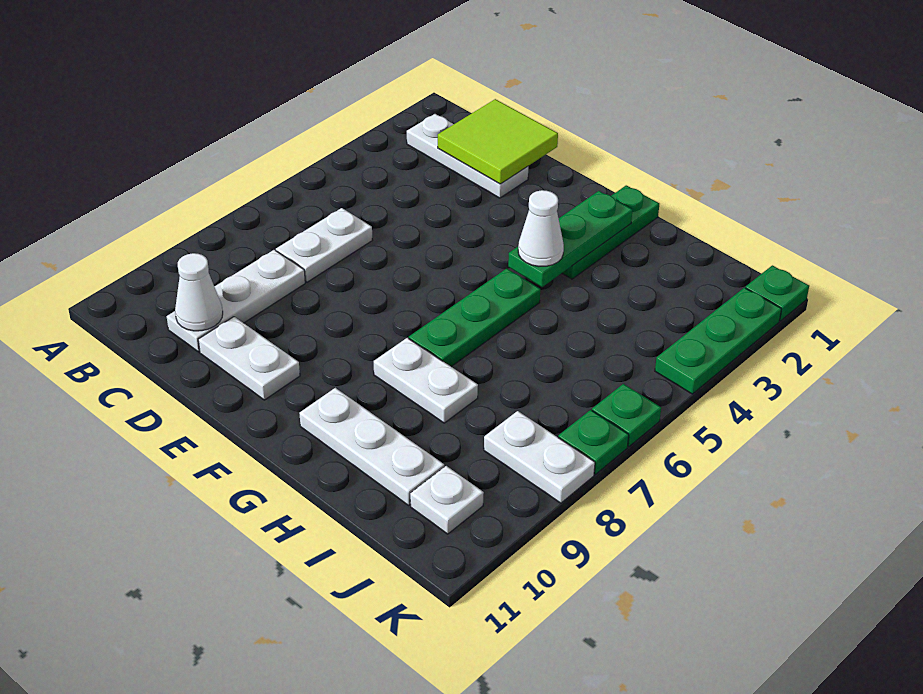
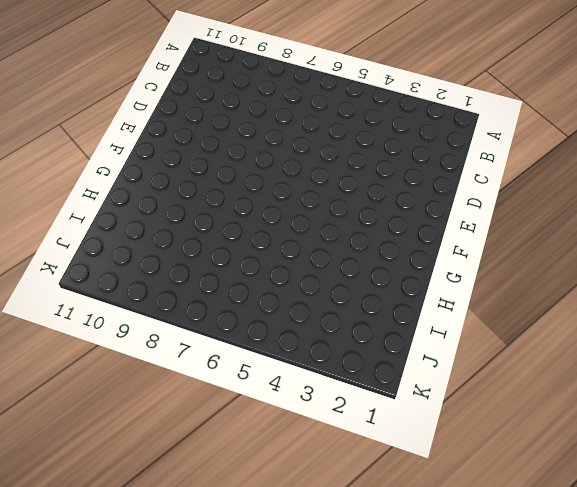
none -> white 1x3 plate [407,114,528,198]
none -> white 1x2 plate [276,208,372,282]
none -> white 1x3 plate [167,250,305,352]

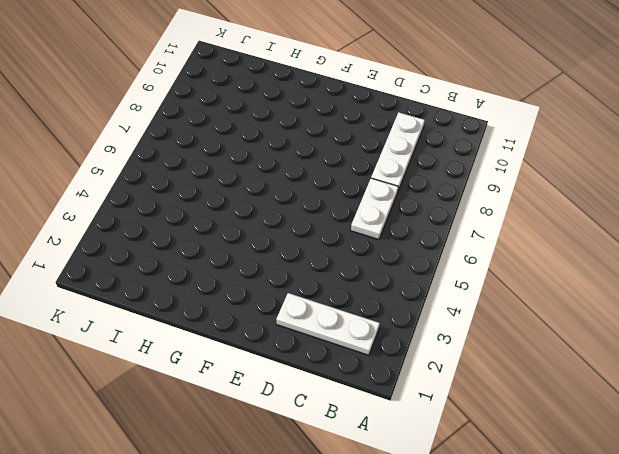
none -> white 1x2 plate [198,317,300,400]
none -> green 1x3 plate [562,185,659,279]
none -> green 1x3 plate [409,269,540,367]

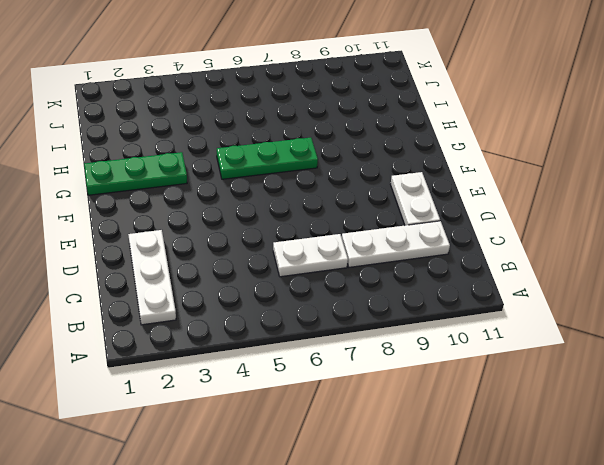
none -> white 1x2 plate [374,338,478,423]
none -> white 1x3 plate [299,388,444,505]
none -> white 1x2 plate [484,411,595,503]

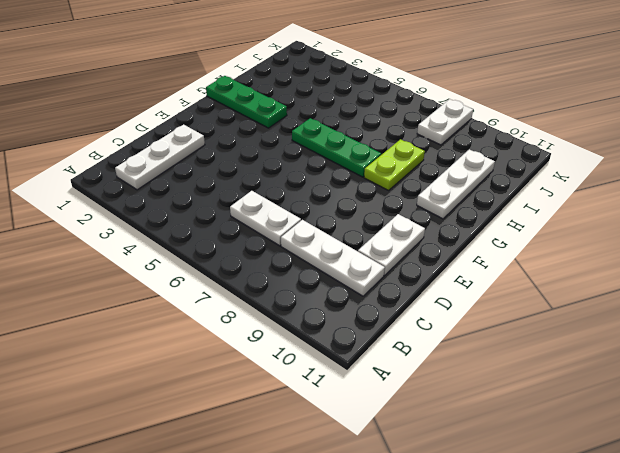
lime 1x2 plate [364,139,425,190] -> white 1x2 plate [374,338,478,423]
none -> white 1x1 plate [410,466,484,534]
none -> green 1x1 plate [745,265,809,321]
none -> green 1x3 plate [655,288,781,394]

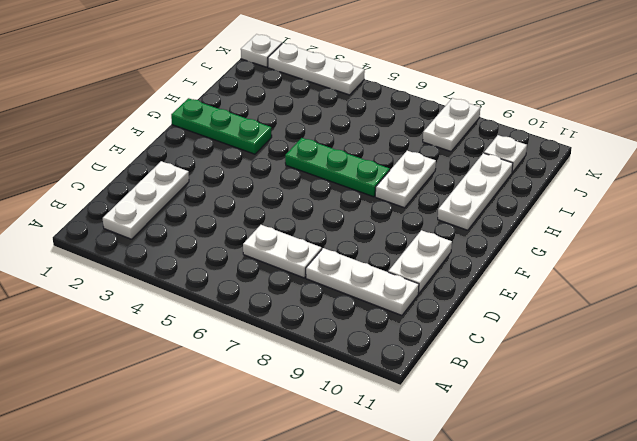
white 1x1 plate [241,34,282,67] -> green 1x1 plate [745,265,809,321]
white 1x3 plate [268,43,365,95] -> green 1x3 plate [655,288,781,394]
none -> green 1x1 plate [592,384,661,447]
none -> green 1x1 plate [558,410,629,474]
none -> lime 2x2 tile [438,99,558,184]

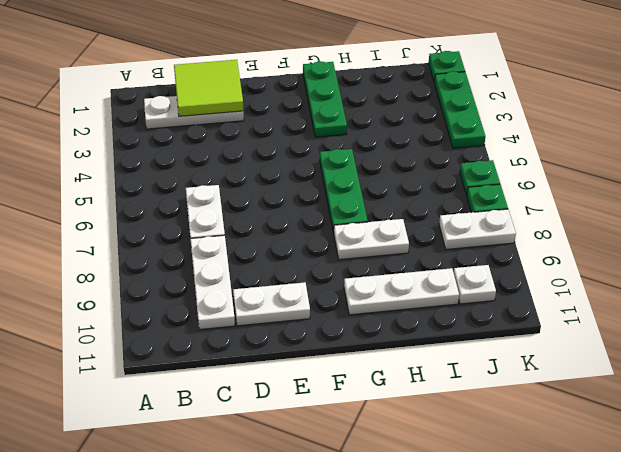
none -> white 1x1 cone [175,253,223,331]
none -> green 1x3 plate [508,191,632,287]
none -> white 1x1 cone [518,190,564,266]

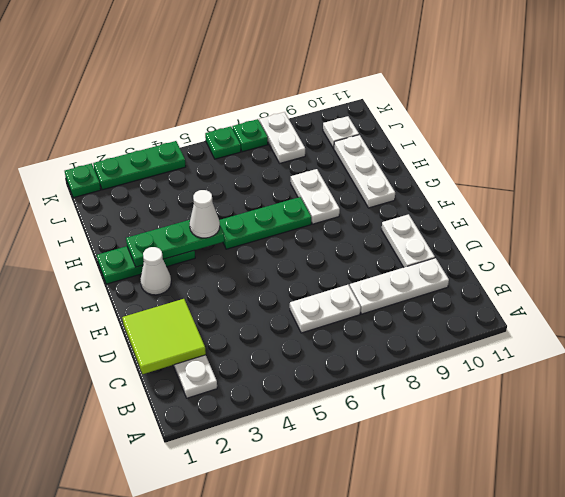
white 1x1 cone [140,247,171,295] -> white 1x1 cone moved to [175,253,223,331]

